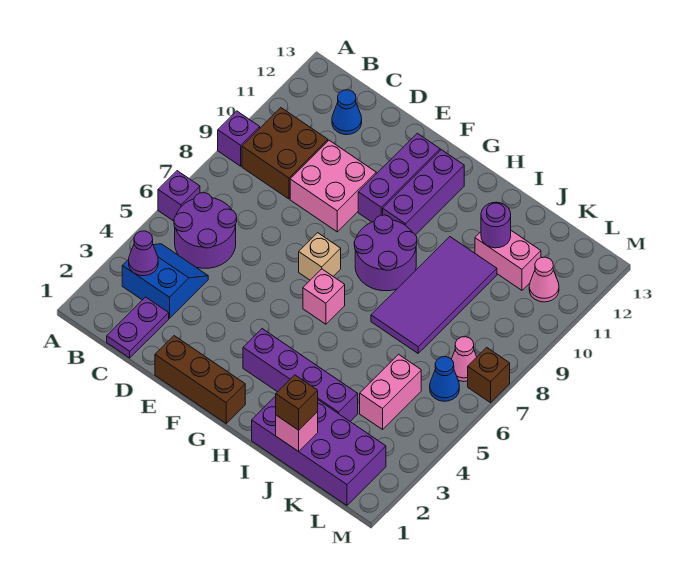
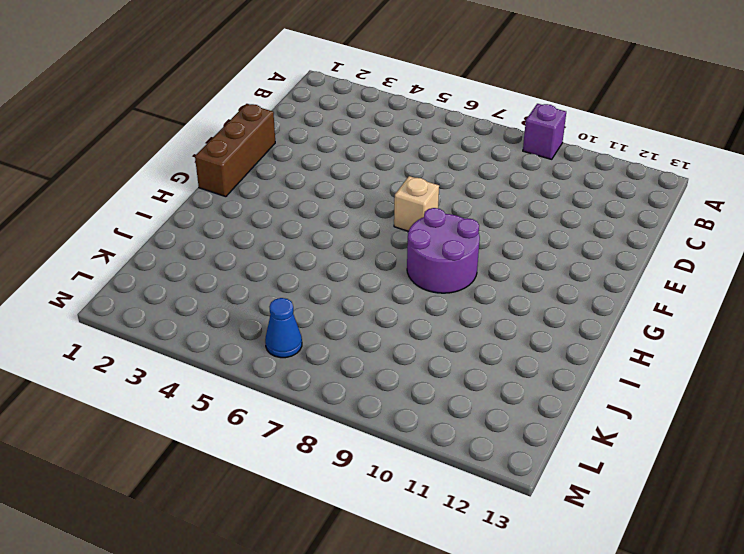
none -> purple 1x1 brick [158,171,200,221]
none -> blue 2x2 slope [122,244,208,318]
none -> purple 2x2 round brick [174,193,237,268]

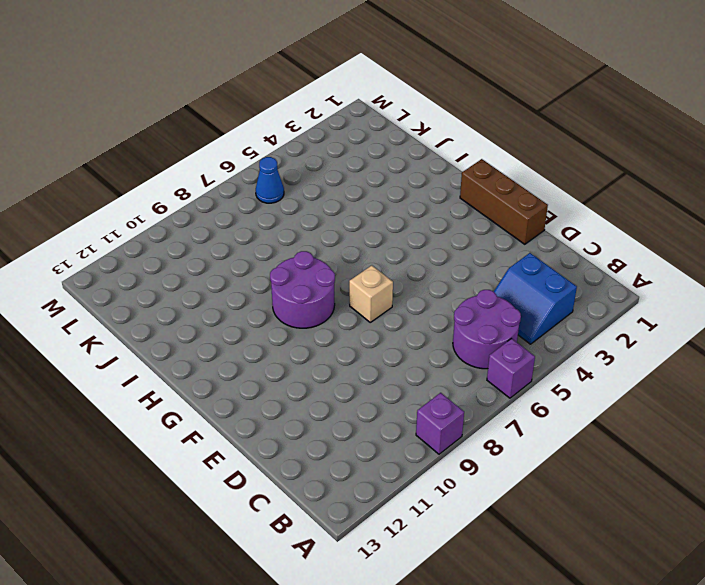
none -> brown 2x2 brick [242,108,328,199]
none -> purple 1x2 plate [107,297,169,358]
none -> blue 1x1 cone [332,90,362,135]

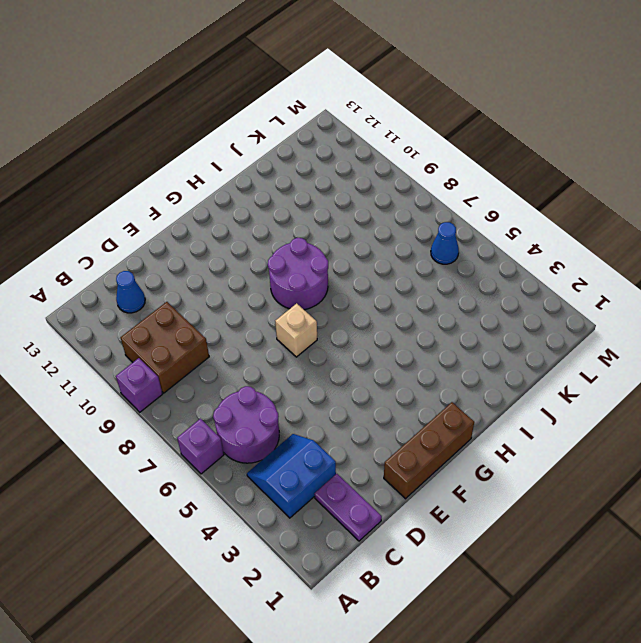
none -> pink 2x2 brick [290,140,376,232]
none -> purple 1x3 brick [358,133,440,222]
none -> purple 1x4 brick [243,329,358,421]

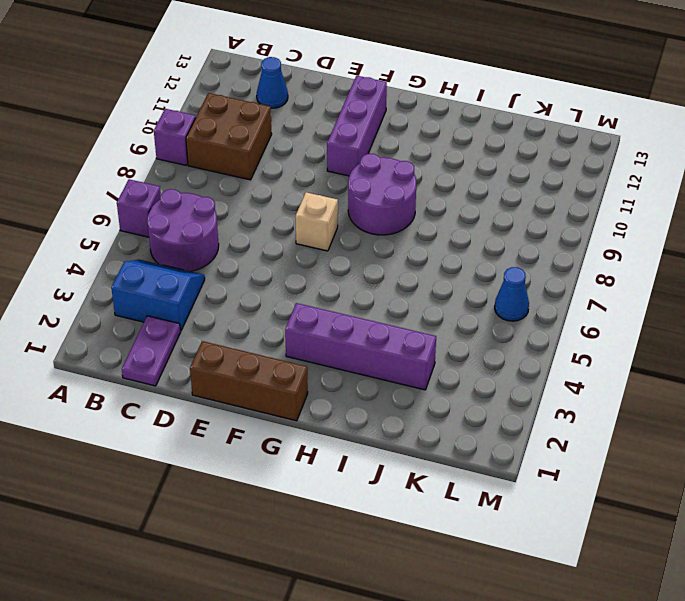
none -> pink 2x2 brick [290,140,376,232]
none -> pink 1x1 brick [303,269,345,324]
none -> purple 1x3 brick [383,150,464,235]

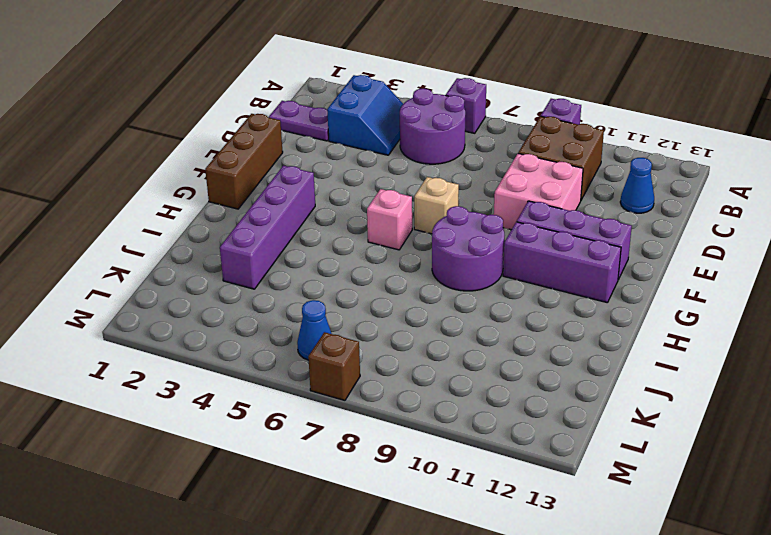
none -> purple 2x4 brick [252,396,386,505]
none -> purple 2x4 tile [371,237,497,353]
none -> pink 1x2 brick [475,231,541,290]

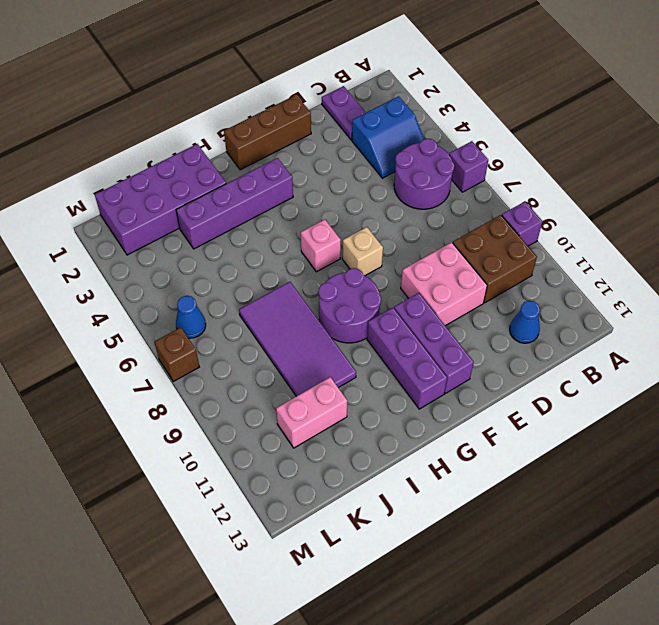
none -> pink 1x2 brick [360,354,421,429]
none -> pink 1x1 cone [452,337,477,382]
none -> pink 1x1 cone [529,257,559,302]

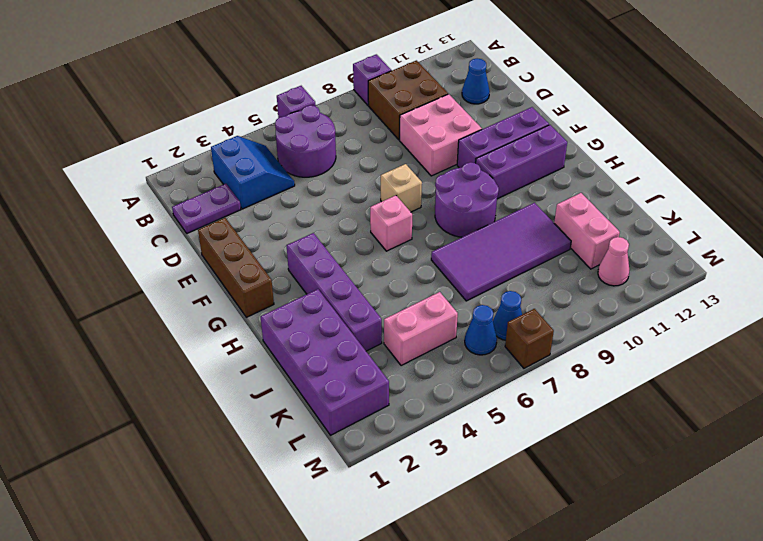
blue 1x1 cone [493,291,522,340] -> pink 1x1 cone [452,337,477,382]
none -> purple 1x1 cone [129,231,158,276]
none -> pink 1x1 brick [276,412,318,452]
none -> purple 1x1 round brick [481,202,511,248]

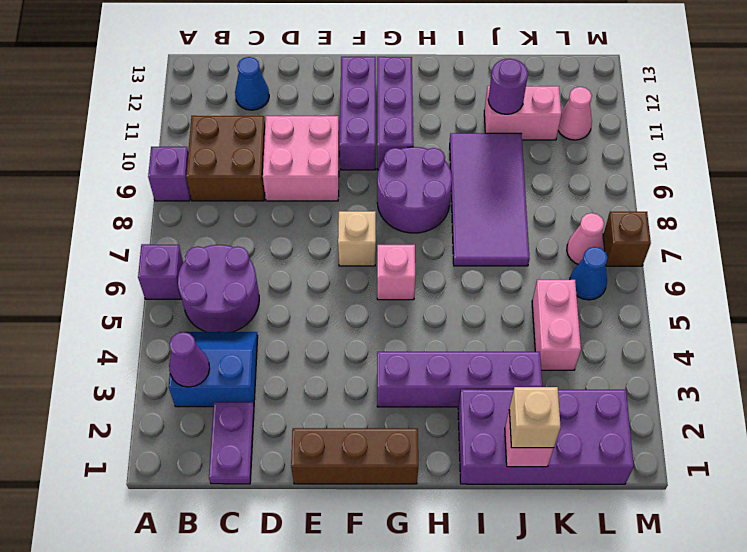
tan 1x1 brick [509,387,561,448] -> brown 1x1 brick [276,375,318,430]

